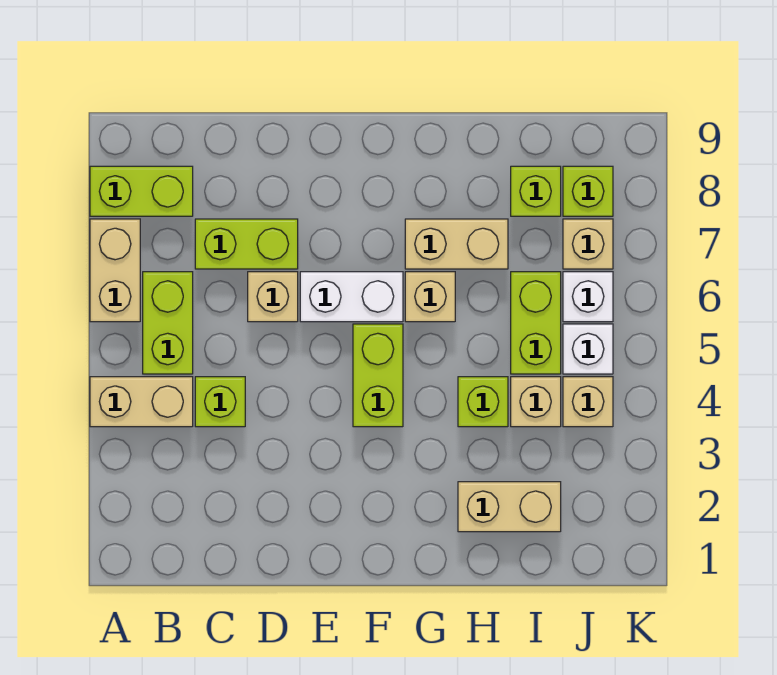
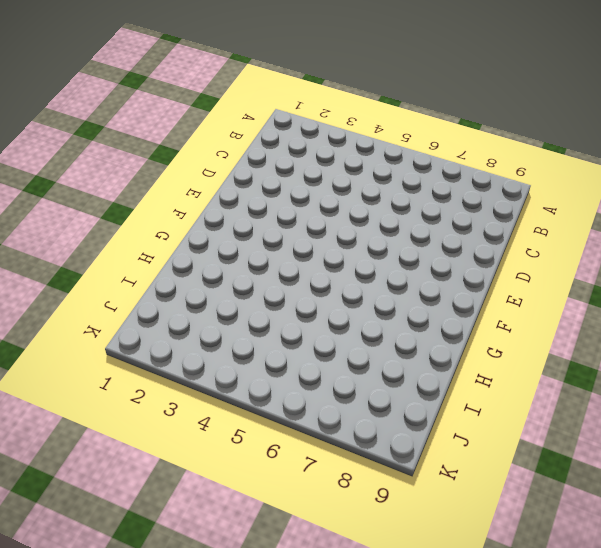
none -> tan 1x2 brick [90,377,193,427]
none -> tan 1x2 brick [90,219,140,322]
none -> lime 1x2 brick [90,166,193,216]

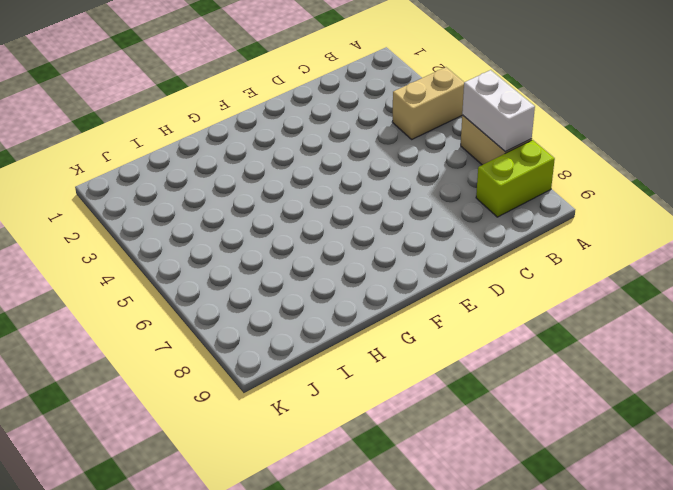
white 1x2 brick [462,70,535,152] -> white 1x2 brick turned to [300,272,403,322]
none -> lime 1x2 brick [143,272,193,374]
none -> lime 1x1 brick [195,377,245,427]
none -> lime 1x2 brick [195,219,298,269]

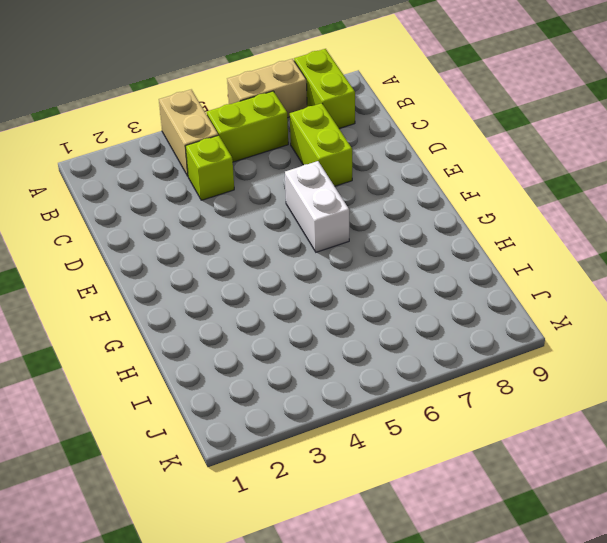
none -> tan 1x1 brick [248,272,298,322]
none -> lime 1x2 brick [353,324,403,427]
none -> tan 1x1 brick [405,272,455,322]

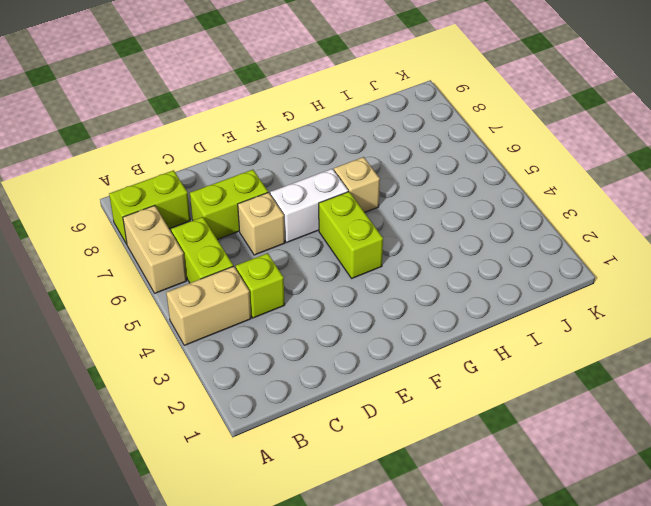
none -> tan 1x2 brick [405,219,508,269]
none -> tan 1x2 brick [458,482,561,532]
none -> lime 1x1 brick [458,377,508,427]

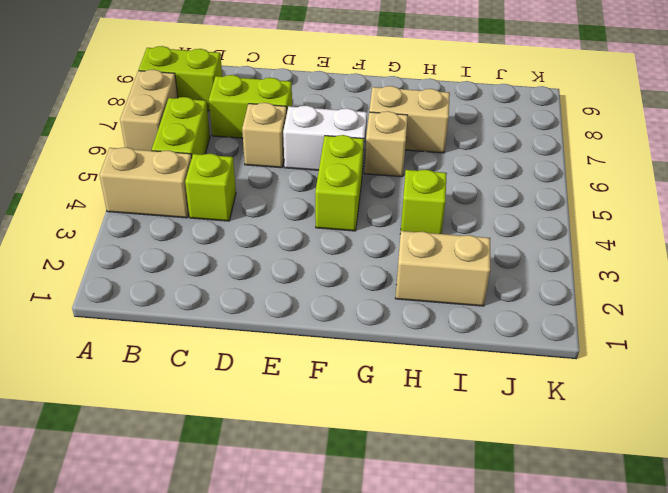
none -> tan 1x1 brick [511,377,561,427]
none -> lime 1x2 brick [511,272,561,374]
none -> lime 1x1 brick [511,166,561,216]

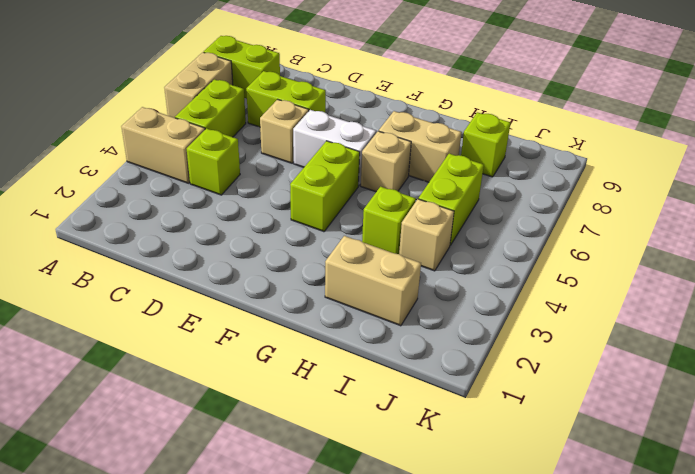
none -> tan 1x1 brick [563,377,613,427]
none -> white 1x1 brick [563,324,613,374]
none -> white 1x1 brick [563,272,613,322]

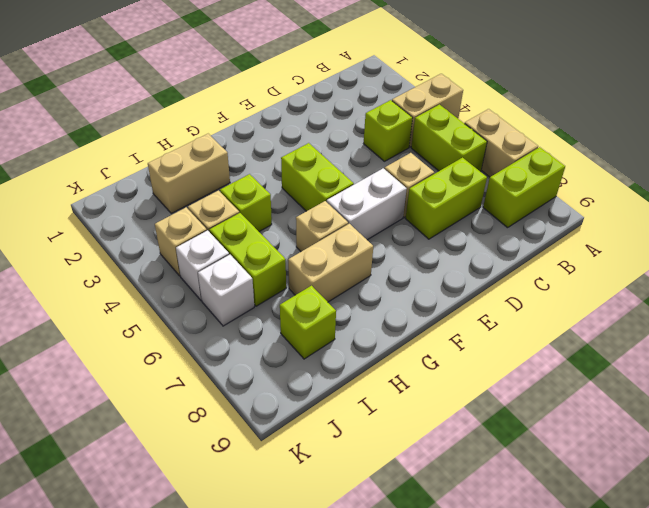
none -> tan 1x1 brick [563,219,613,269]
none -> lime 1x1 brick [563,166,613,216]

